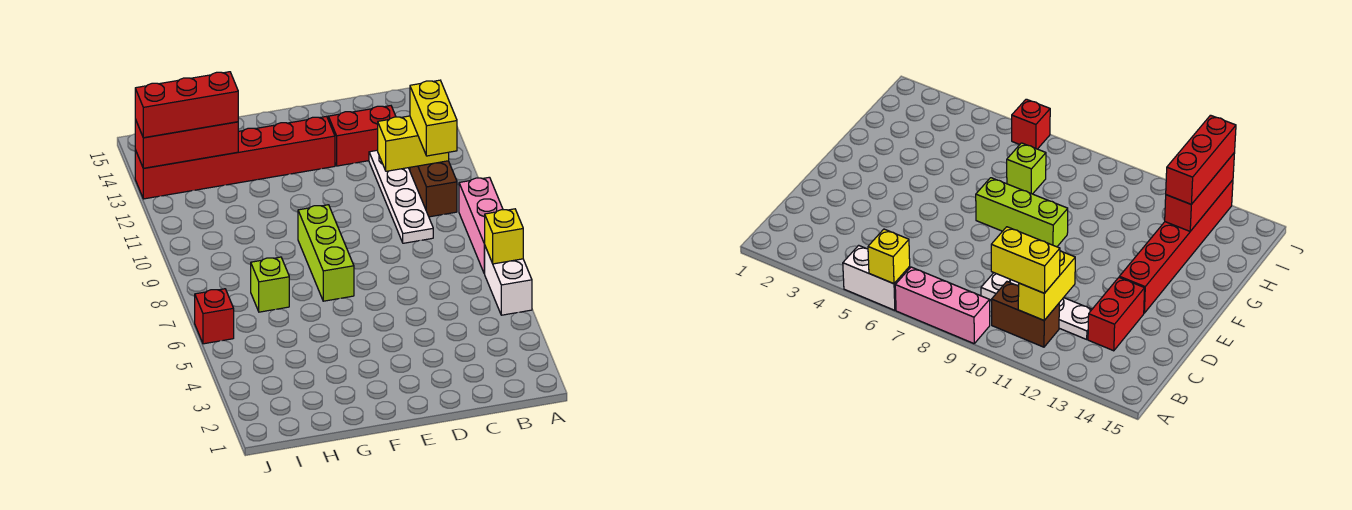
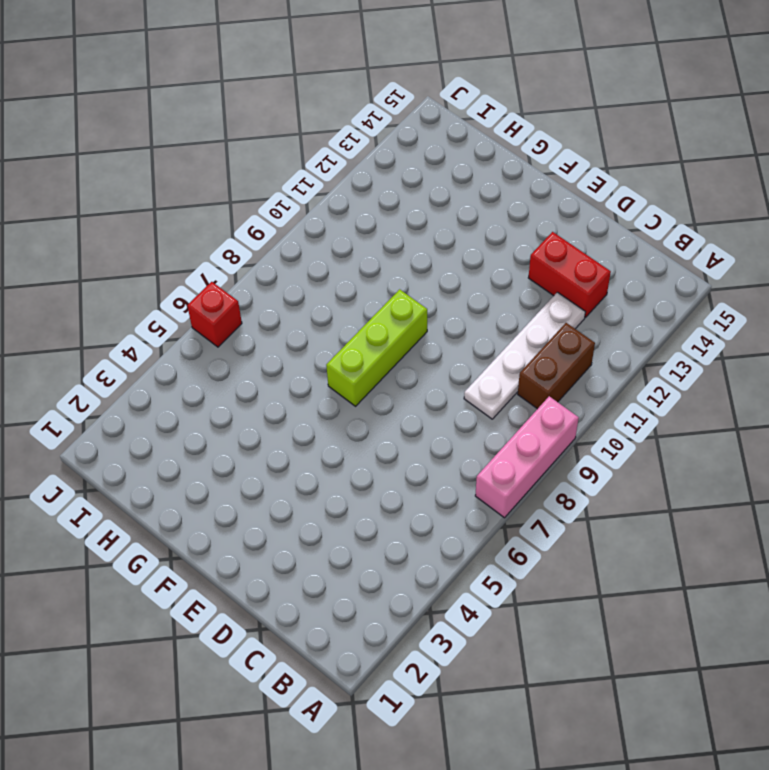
none -> white 1x2 brick [485,247,532,315]
none -> red 1x6 brick [135,116,335,199]
none -> lime 1x1 brick [251,257,289,312]

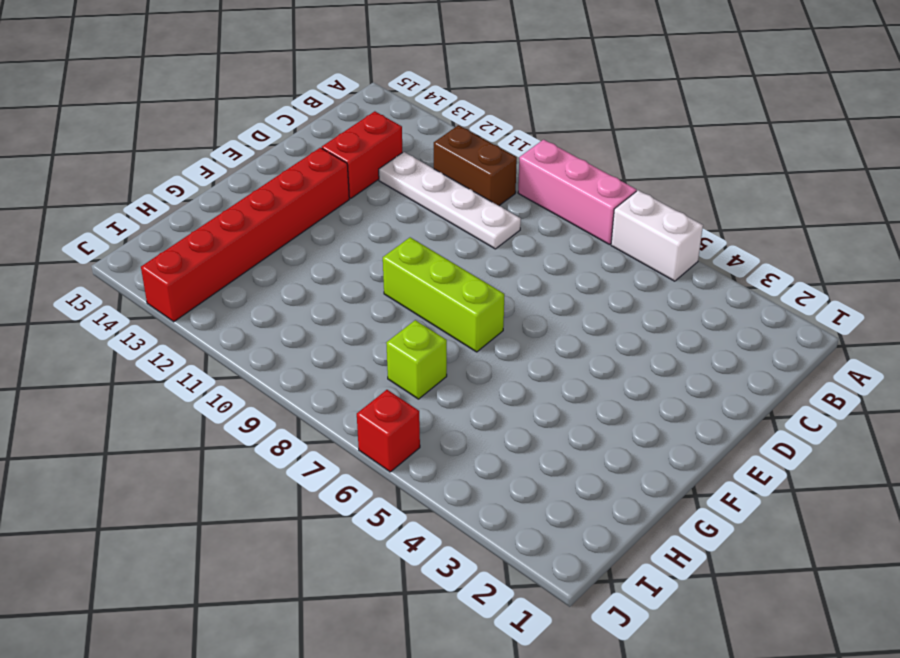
none -> yellow 1x1 brick [485,209,523,264]
none -> yellow 1x2 brick [378,116,449,171]
none -> red 1x3 brick [135,119,238,168]

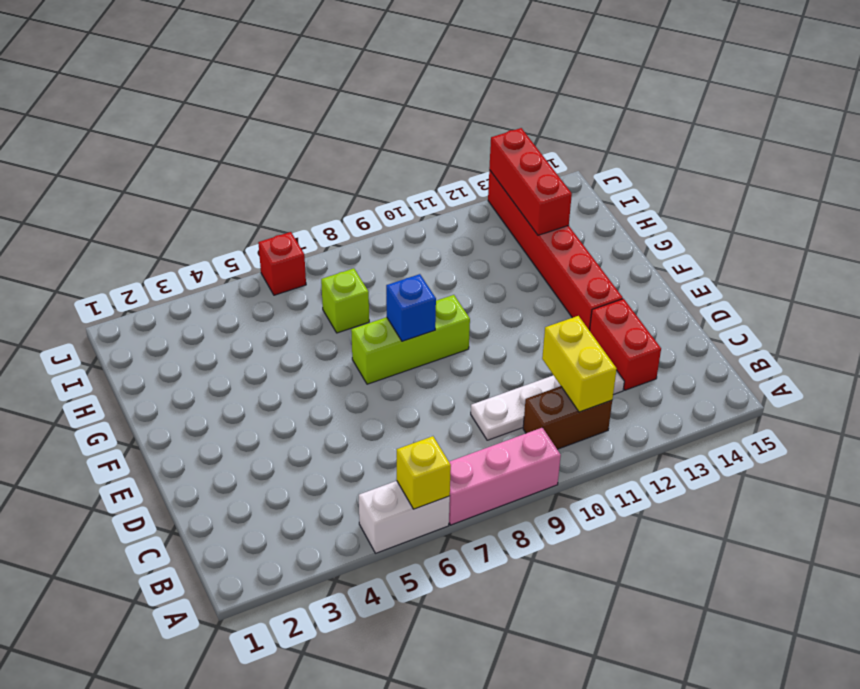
blue 1x1 brick [386,274,436,341] -> none
none -> yellow 1x2 brick [410,80,457,156]
none -> red 1x3 brick [135,72,238,138]

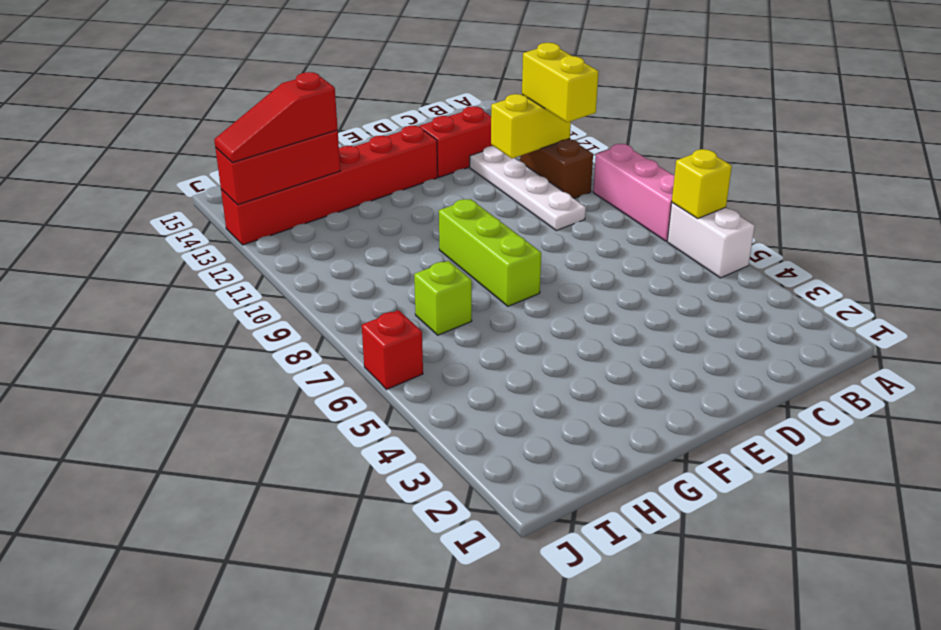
red 1x3 slope [214,72,338,162] -> red 1x3 brick [135,72,238,138]

